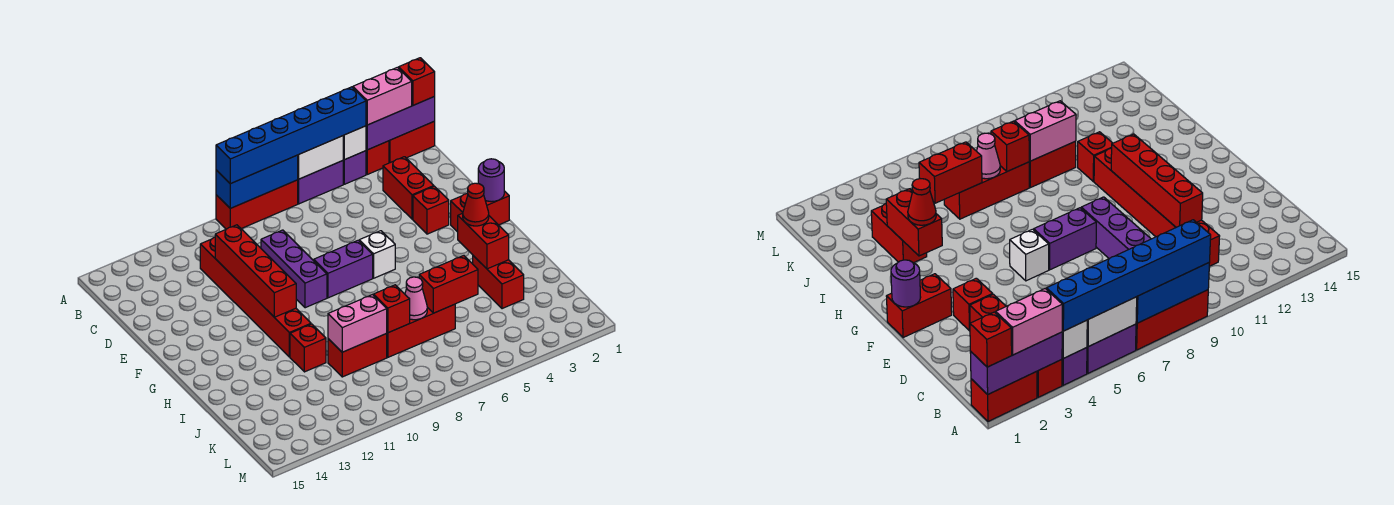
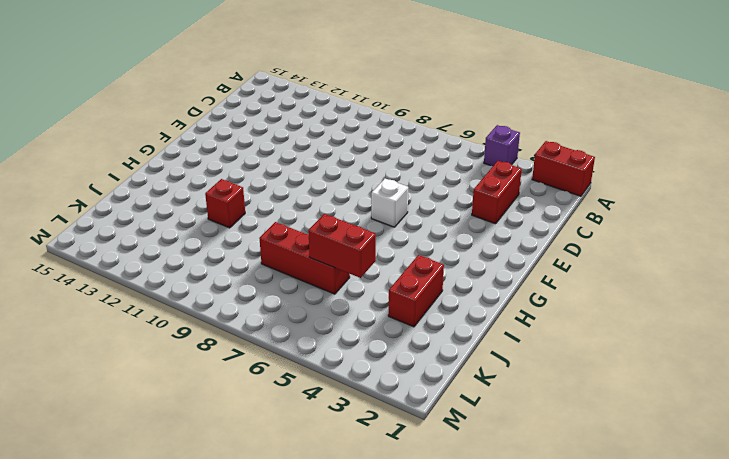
none -> red 1x1 brick [366,141,389,174]
none -> purple 1x2 brick [298,161,343,204]
none -> red 1x3 brick [216,180,298,229]
none -> red 1x6 brick [200,237,311,357]

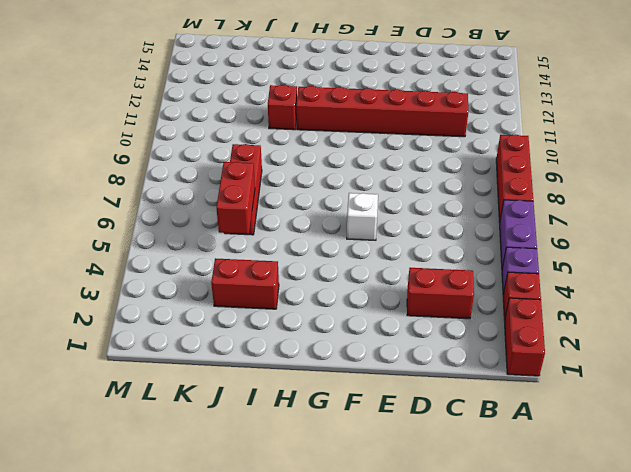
none -> purple 1x3 brick [261,230,327,308]
none -> red 1x1 brick [413,186,449,234]
none -> red 1x2 brick [451,191,509,232]
none -> purple 1x2 brick [314,240,373,298]

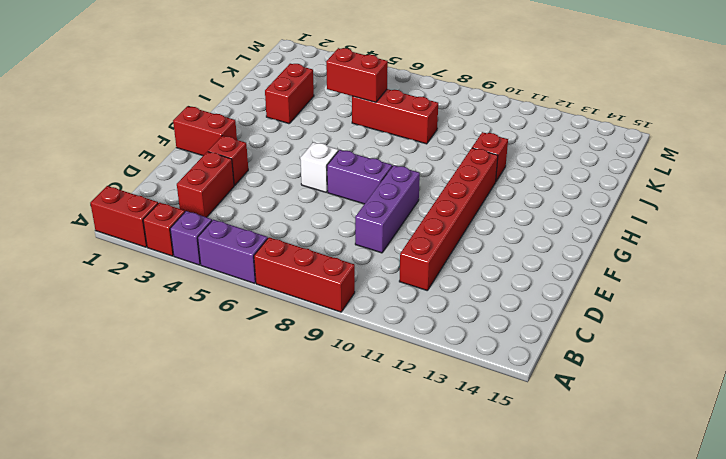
none -> red 1x2 brick [328,334,387,377]
none -> purple 1x3 brick [366,97,435,150]
none -> white 1x1 brick [343,126,366,160]
none -> white 1x2 brick [298,136,343,179]

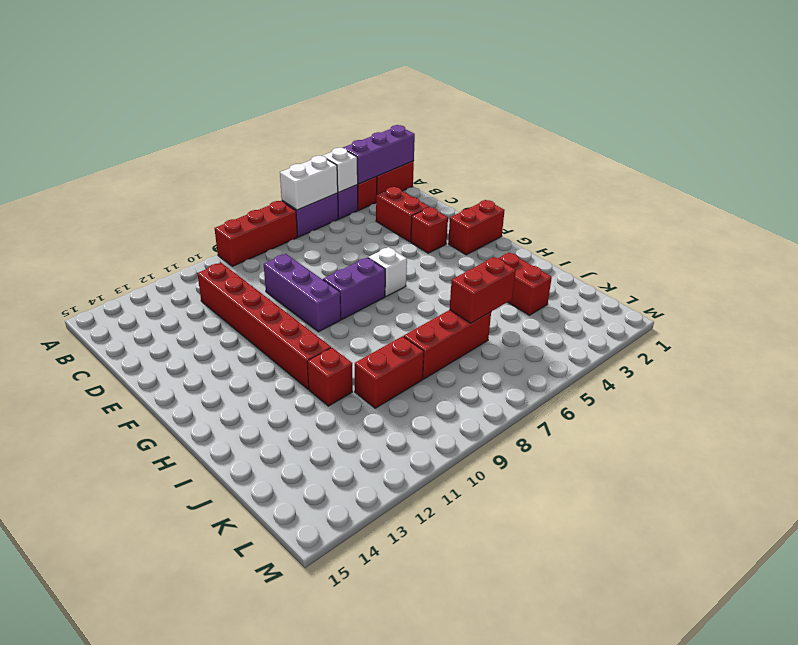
none -> blue 1x3 brick [216,155,298,208]
none -> red 1x4 brick [215,225,296,317]
none -> purple 1x1 round brick [478,159,504,202]
none -> red 1x2 brick [458,213,509,269]

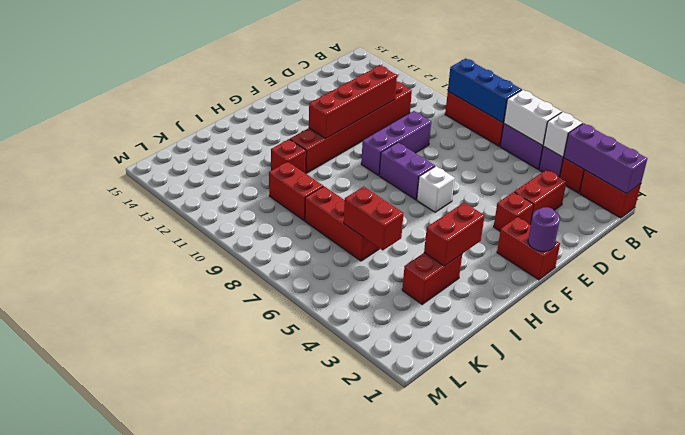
none -> pink 1x1 cone [405,277,427,320]
none -> red 1x1 brick [374,285,410,333]
none -> pink 1x2 brick [328,295,387,352]
none -> red 1x1 brick [399,58,435,105]

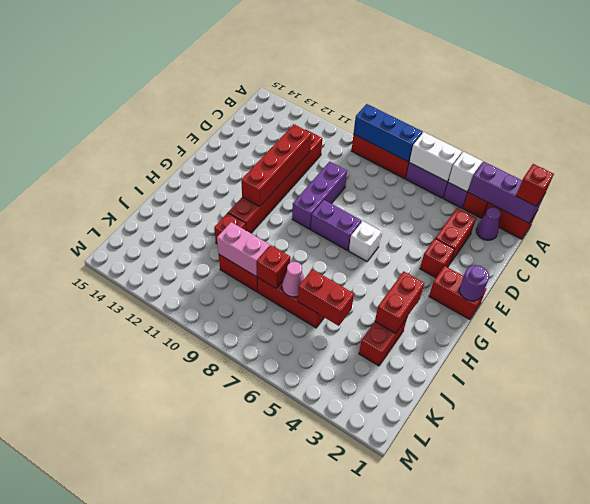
purple 1x1 cone [476,207,501,240] -> none
none -> pink 1x2 brick [353,67,412,125]
none -> blue 1x6 brick [216,87,366,184]
none -> red 1x1 cone [463,183,489,226]

